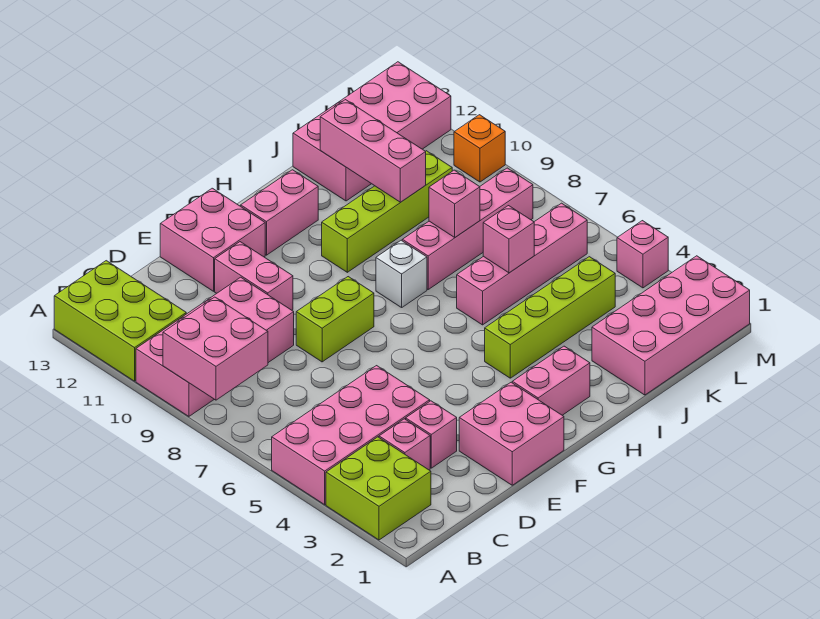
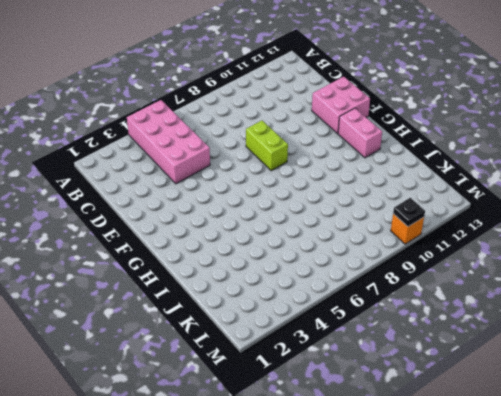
black 1x1 plate [393,198,425,227] -> none
none -> lime 2x2 brick [326,437,431,540]
none -> pink 2x4 brick [136,277,294,416]
none -> lime 2x3 brick [54,261,186,381]

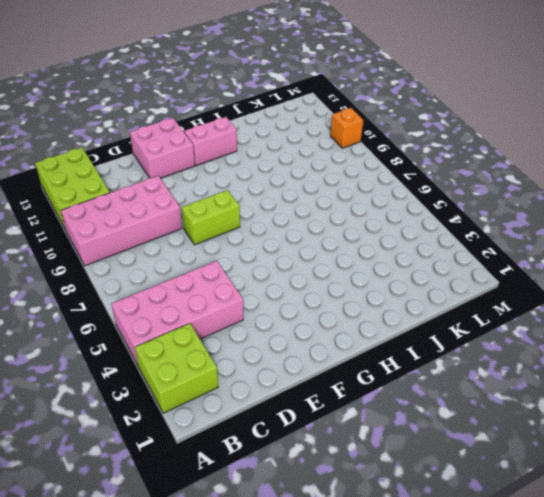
none -> pink 1x1 brick [379,419,430,470]
none -> pink 1x1 brick [406,401,457,468]
none -> pink 2x2 brick [459,382,564,485]

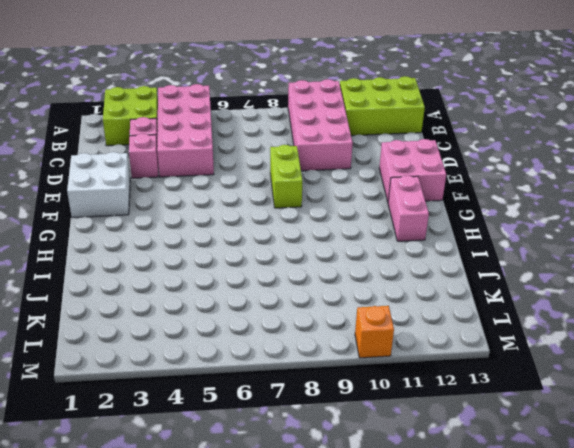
white 2x2 brick [67,152,130,218] -> pink 2x2 brick [459,382,564,485]
none -> pink 1x2 brick [215,242,293,310]
none -> pink 1x2 brick [512,346,590,415]
none -> lime 1x4 brick [485,257,615,378]

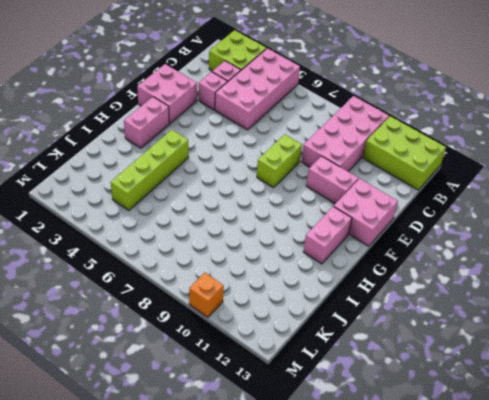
none -> white 1x1 brick [376,240,427,307]
none -> lime 1x4 brick [322,151,452,272]
none -> pink 1x4 brick [457,203,587,325]

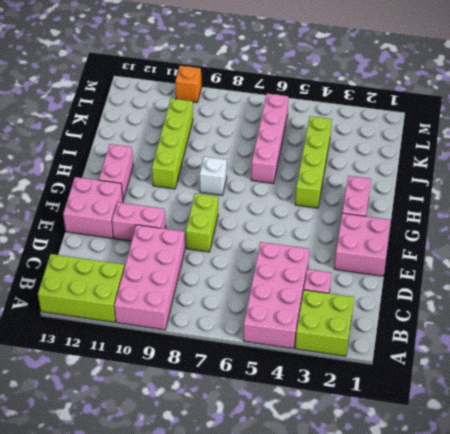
none -> pink 1x1 brick [406,401,457,468]
none -> pink 1x4 brick [402,168,533,289]
none -> pink 2x4 brick [592,256,750,395]

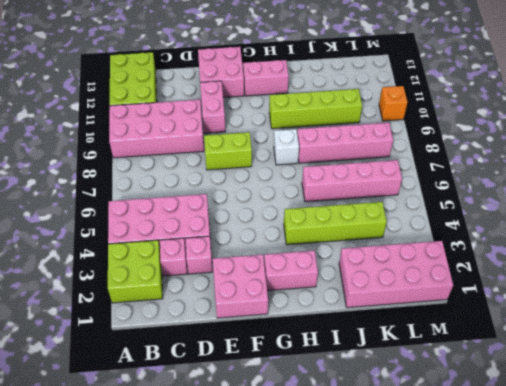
none -> pink 2x4 brick [293,62,451,201]
none -> pink 1x1 brick [617,221,668,288]
none -> pink 2x2 brick [163,297,268,400]

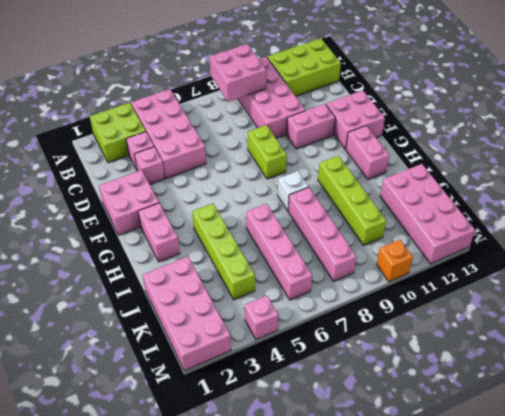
none -> pink 1x1 brick [483,206,534,273]
none -> pink 1x1 brick [429,170,480,237]
none -> pink 1x3 brick [320,100,426,202]

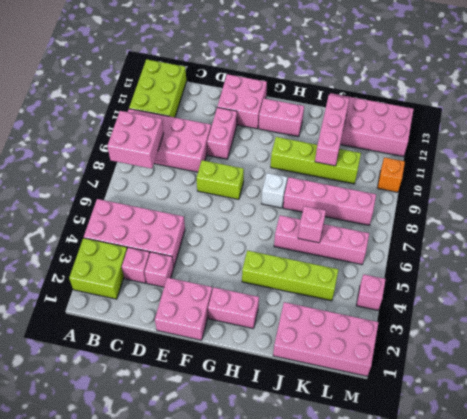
none -> pink 1x1 brick [429,170,480,237]

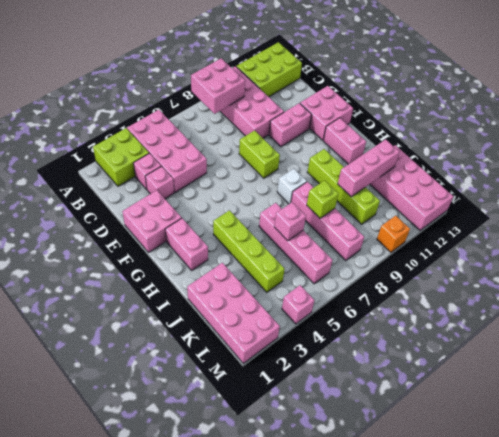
lime 1x1 brick [307,181,338,218] -> pink 1x1 brick [429,170,480,237]

